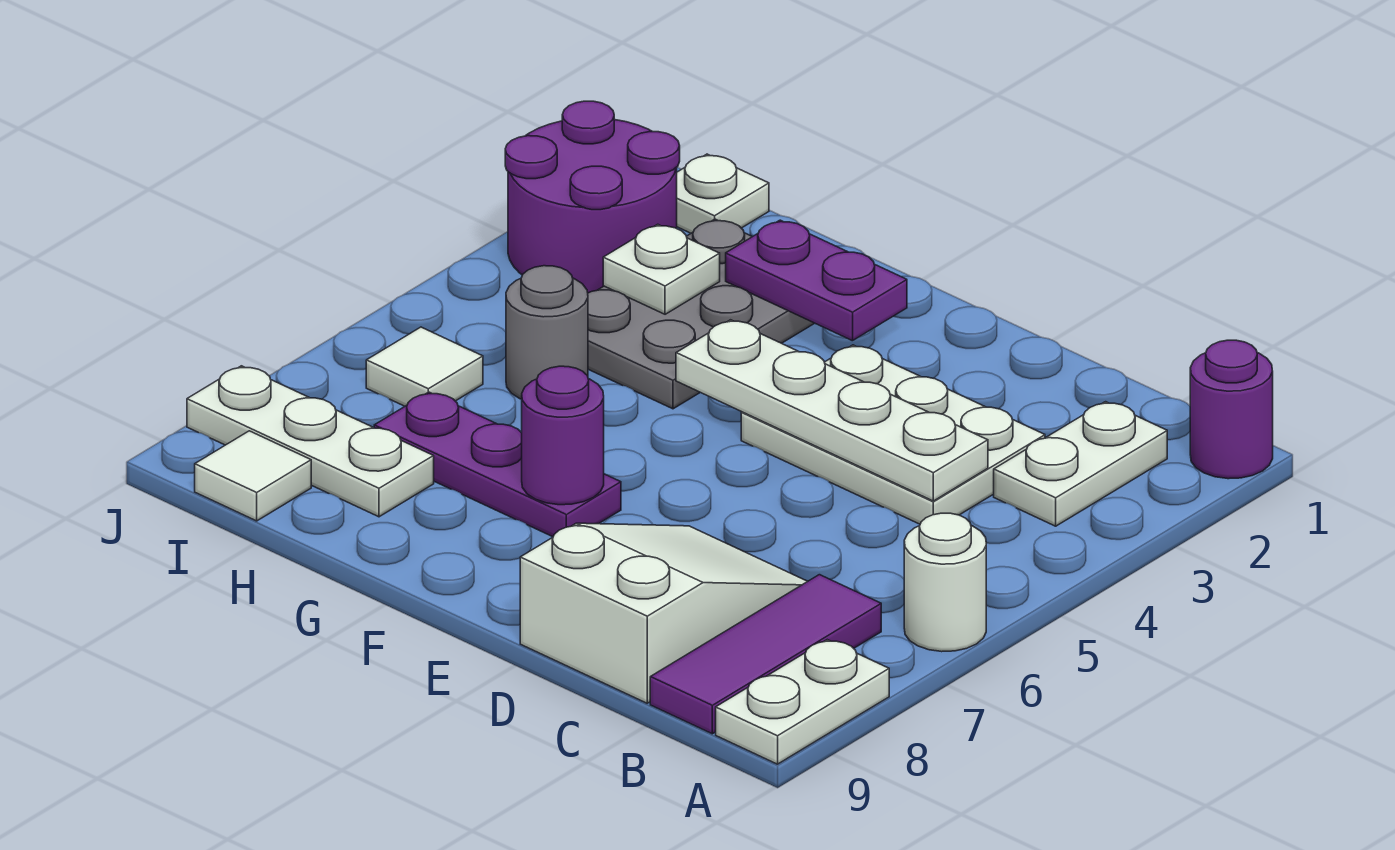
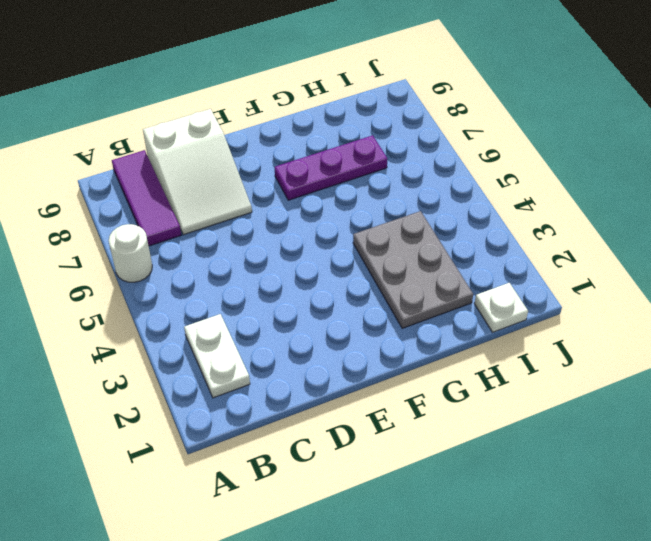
none -> purple 1x1 round brick [1190,340,1273,479]
none -> white 1x2 plate [716,640,889,764]
none -> white 2x3 plate [741,345,1045,524]

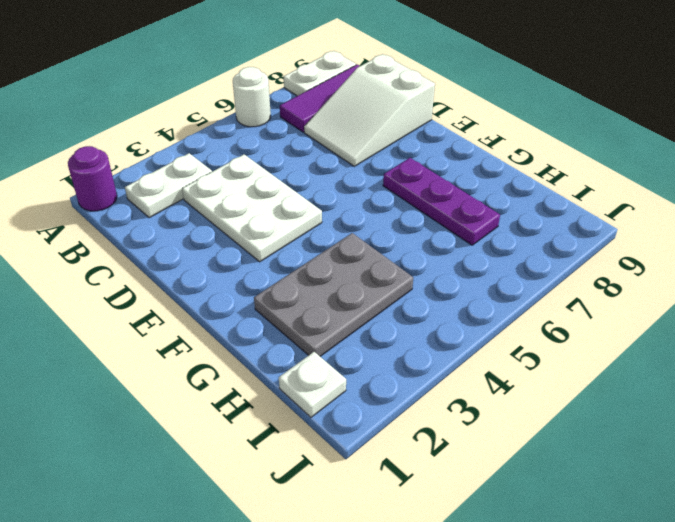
none -> grey 1x1 round brick [506,266,588,399]
none -> white 1x3 plate [187,366,434,517]
none -> purple 2x2 round brick [505,101,680,293]

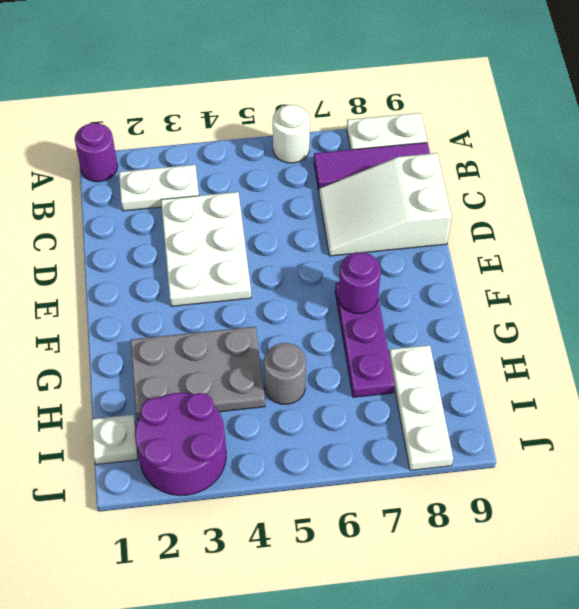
none -> white 1x1 tile [366,327,483,406]
none -> white 1x1 tile [195,431,311,521]
none -> white 1x4 plate [676,320,988,501]

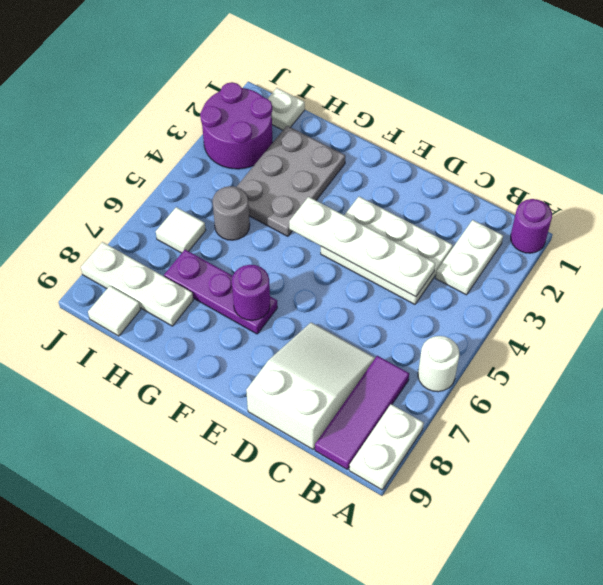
none -> purple 1x2 plate [726,220,907,341]
none -> white 1x1 plate [603,224,720,314]

